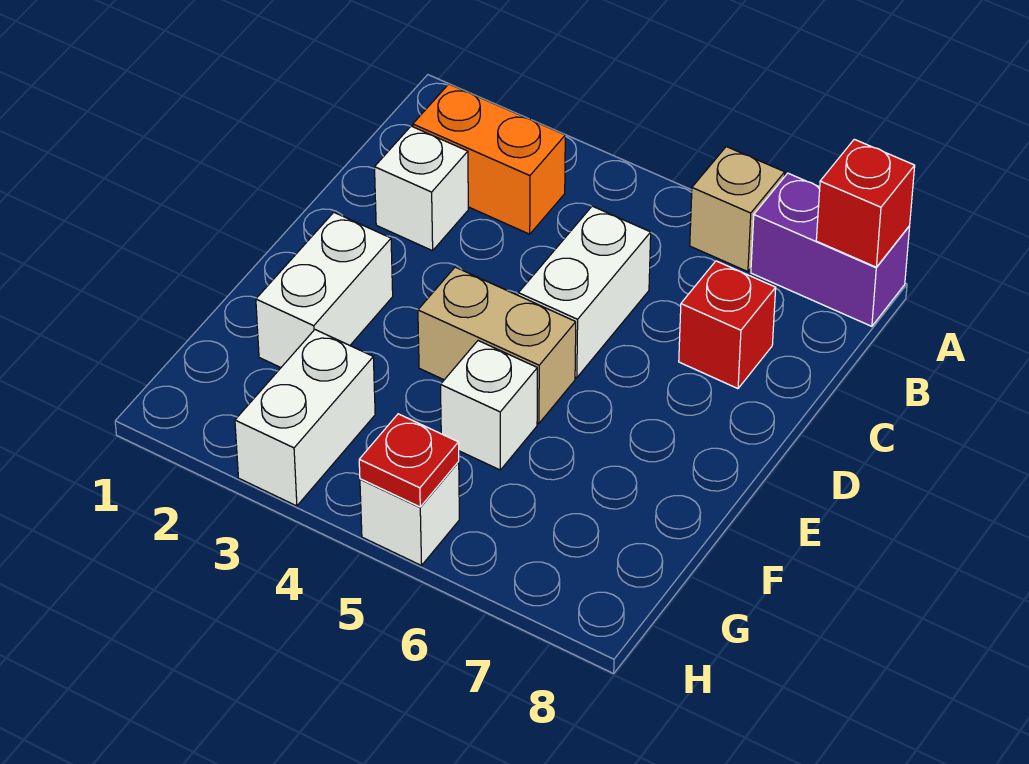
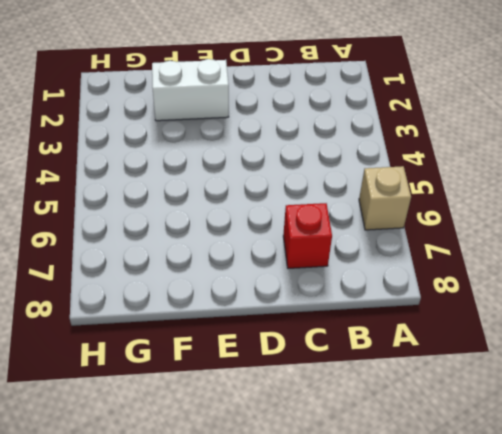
none -> purple 1x2 brick [751,173,910,326]
none -> orange 1x2 brick [413,84,565,234]
none -> white 1x1 brick [375,126,468,251]

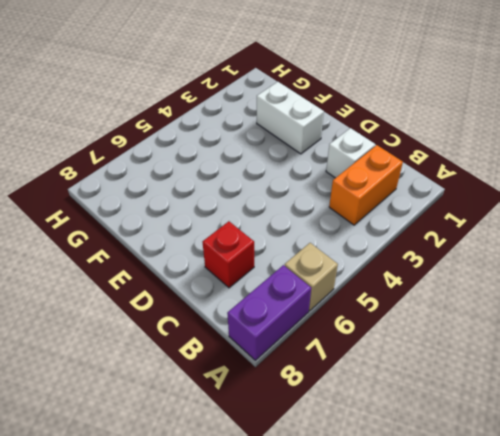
none -> white 1x2 brick [518,206,651,378]
none -> tan 1x2 brick [418,267,576,423]
none -> white 1x1 brick [441,341,537,470]

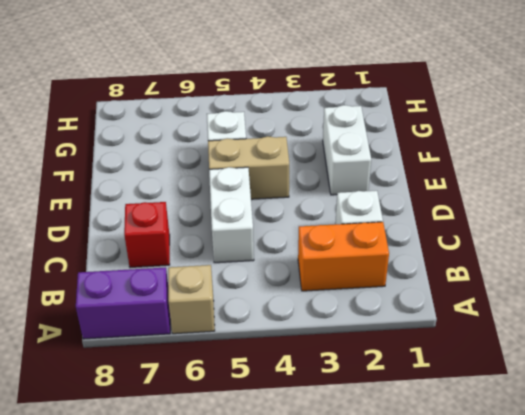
none -> white 1x2 brick [235,330,375,506]
none -> white 1x1 brick [360,462,459,566]
none -> red 1x1 brick [816,139,915,267]

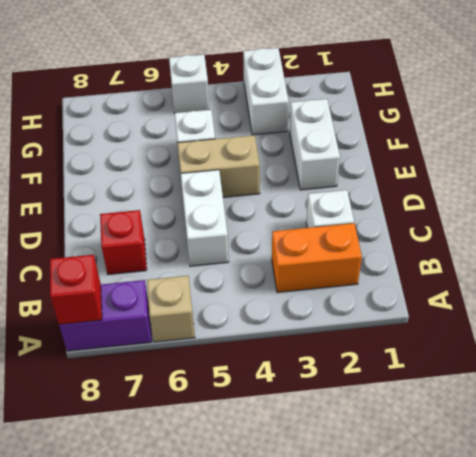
none -> red 1x1 plate [359,414,459,507]

